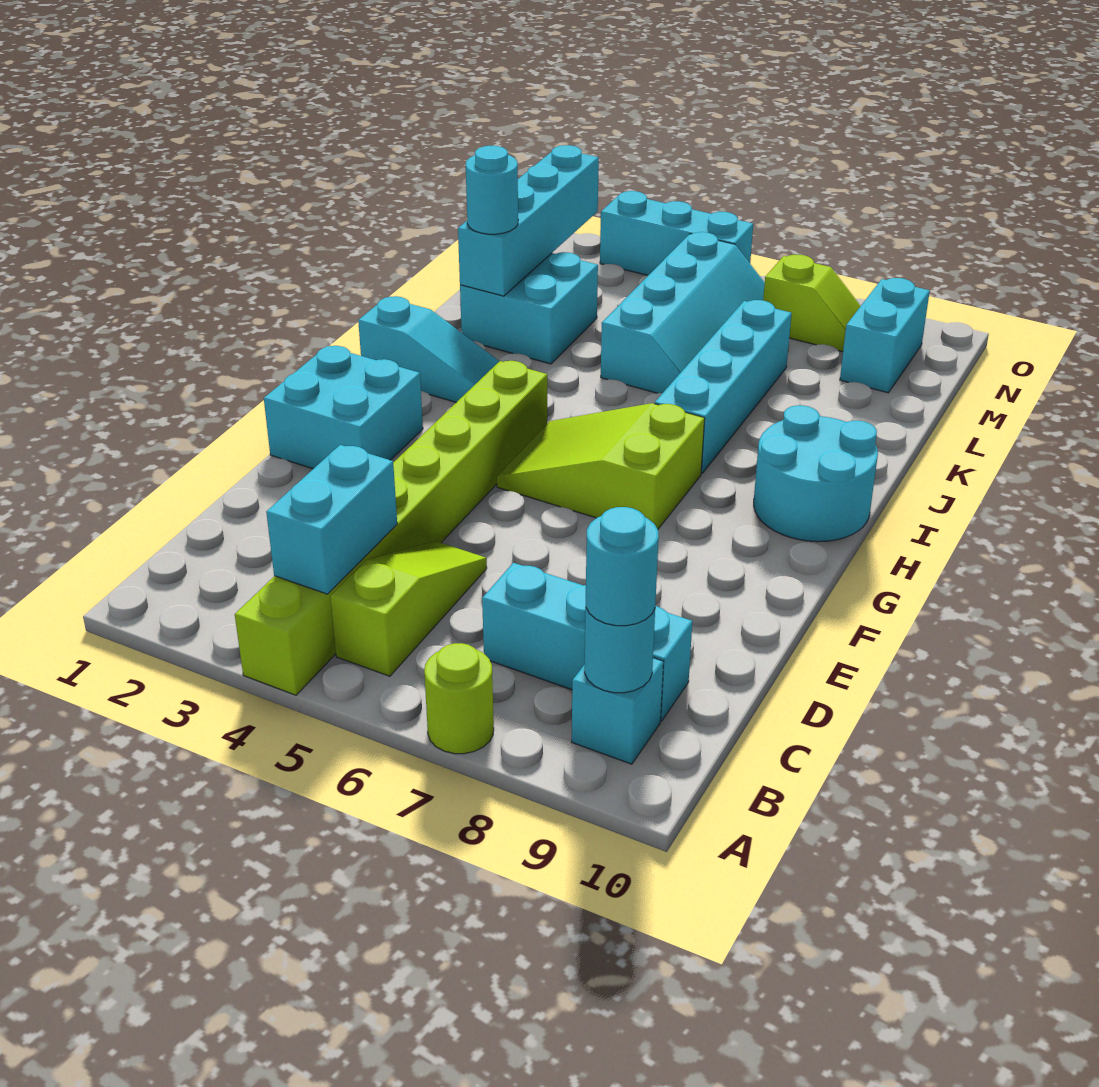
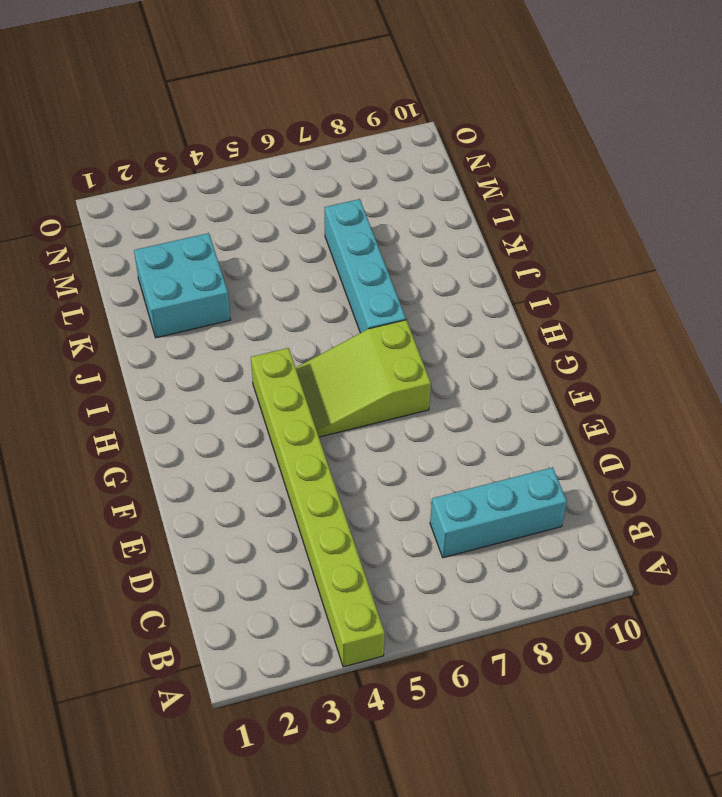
none -> lime 1x1 round brick [424,643,494,754]
none -> lime 1x3 slope [330,541,487,676]
none -> cyan 1x1 brick [572,658,663,764]

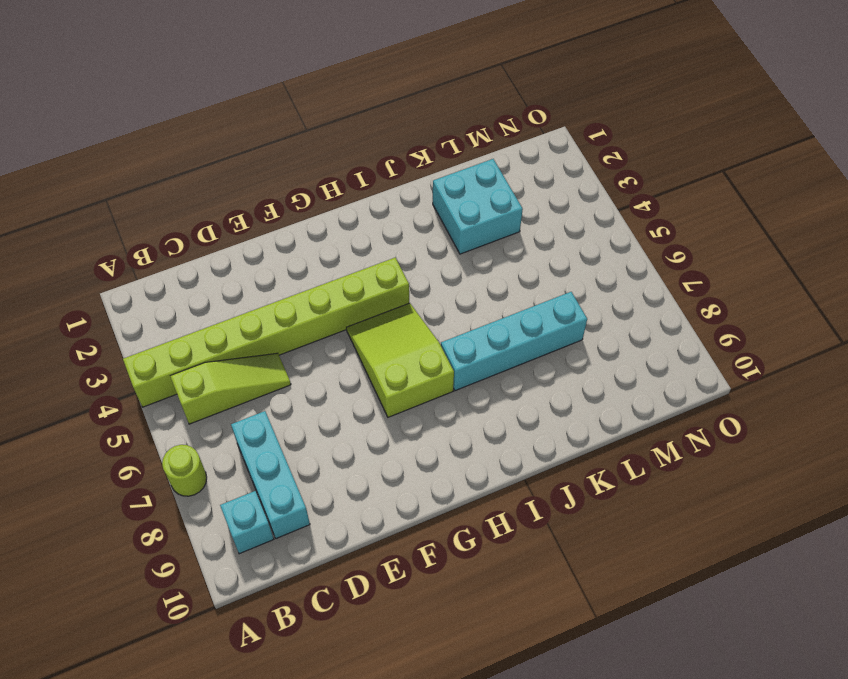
none -> cyan 2x2 brick [264,346,423,469]
none -> cyan 2x2 round brick [754,405,878,542]
none -> cyan 1x3 slope [358,296,499,402]

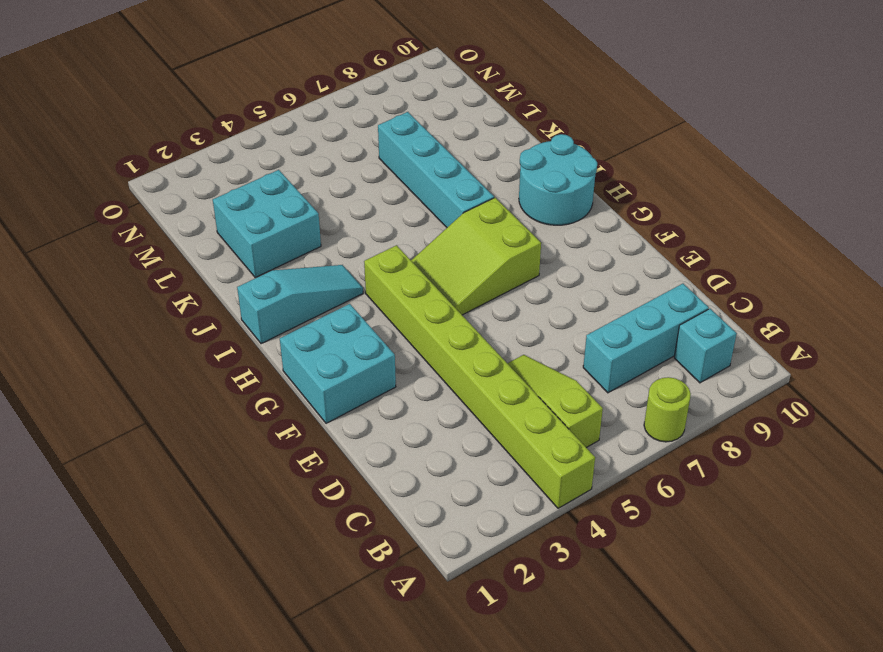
none -> cyan 2x4 slope [601,232,765,393]
none -> cyan 1x2 brick [840,278,930,393]
none -> lime 1x2 slope [763,255,860,352]

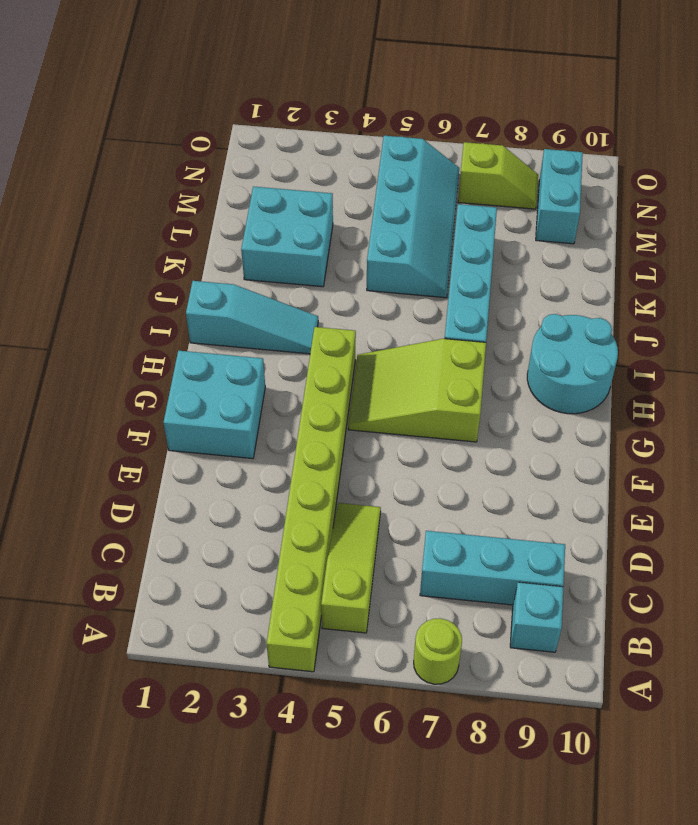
none -> cyan 1x3 brick [600,191,753,275]
none -> cyan 1x2 brick [266,445,397,594]
none -> cyan 1x1 round brick [585,608,655,693]

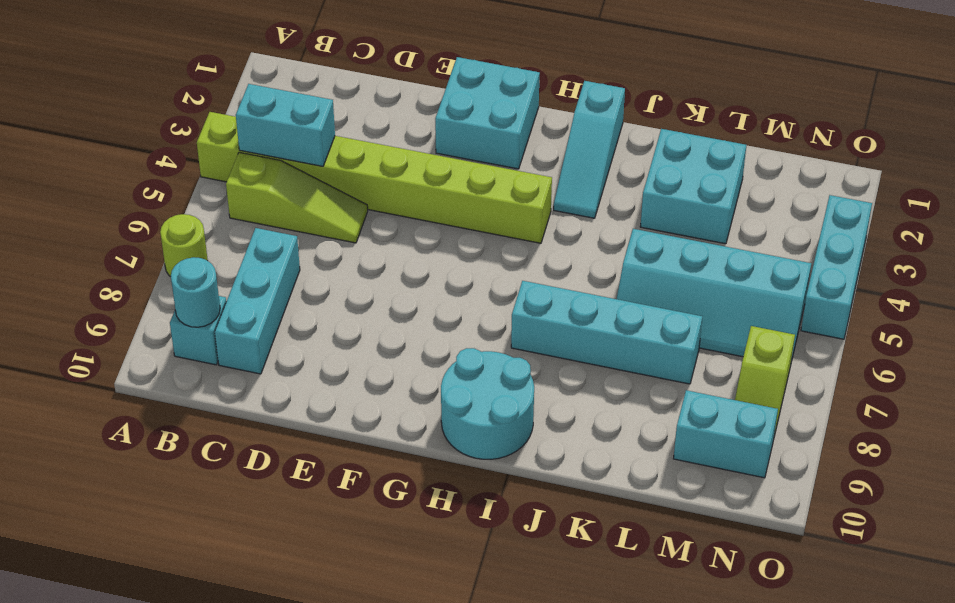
none -> lime 2x3 slope [497,403,705,529]
none -> cyan 1x4 brick [458,145,599,296]
none -> cyan 1x1 round brick [586,507,659,626]

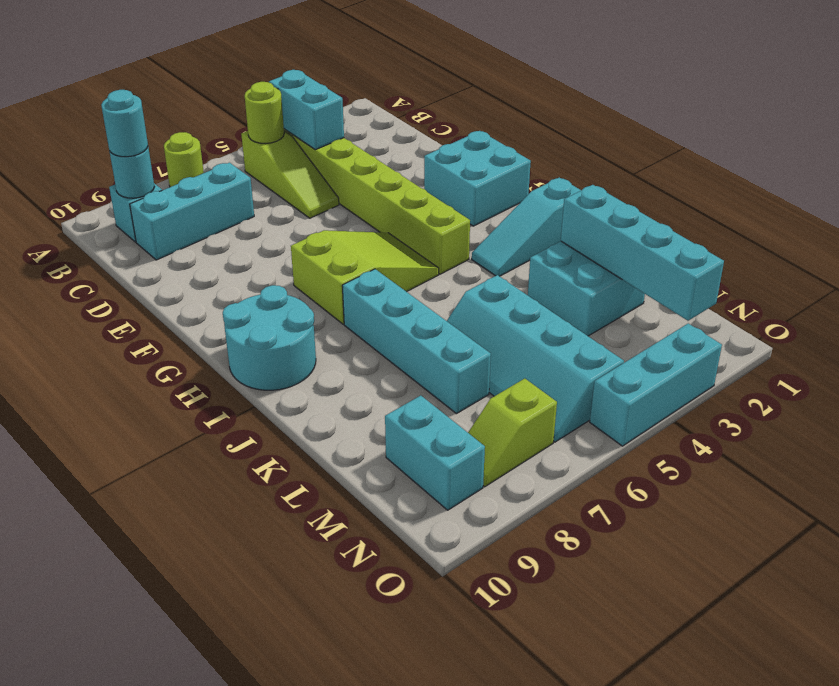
lime 1x1 round brick [245,82,284,144] -> none
none -> cyan 1x1 round brick [466,146,518,234]

